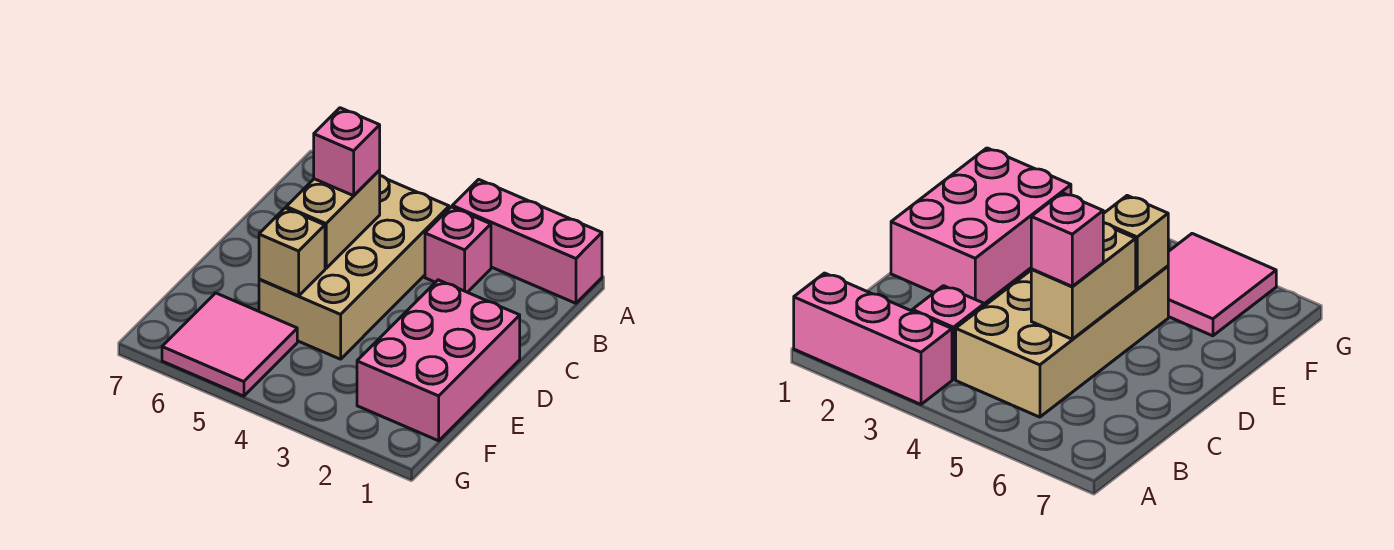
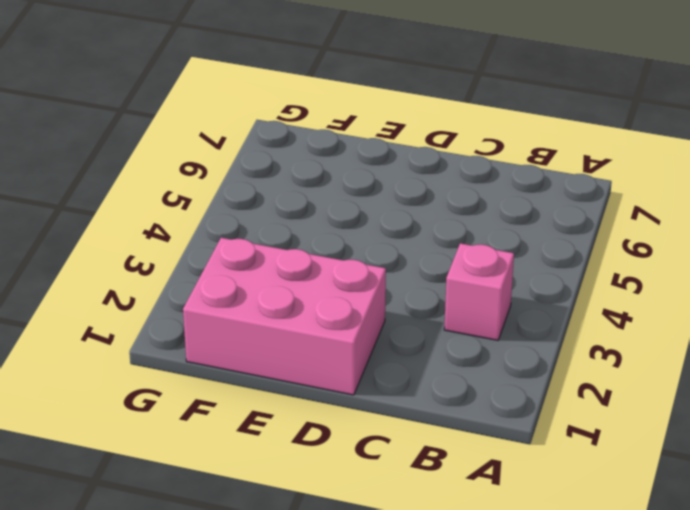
none -> pink 1x3 brick [452,179,602,303]
none -> tan 2x4 brick [259,176,449,359]

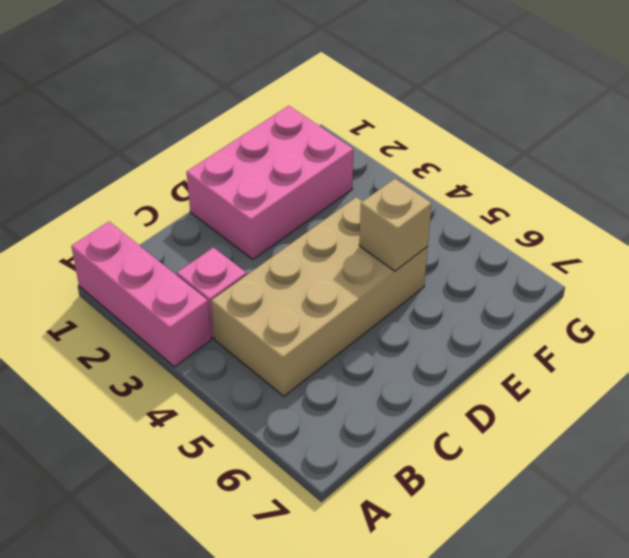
none -> pink 2x2 tile [162,293,297,396]
none -> tan 1x2 brick [286,170,380,268]

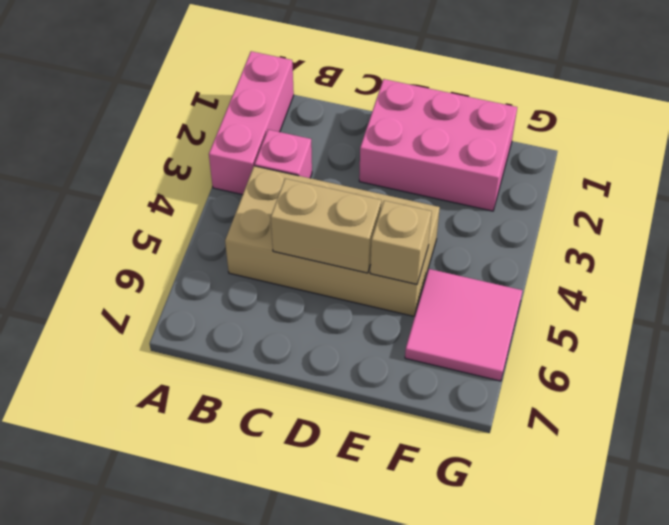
none -> pink 1x1 brick [314,108,380,196]

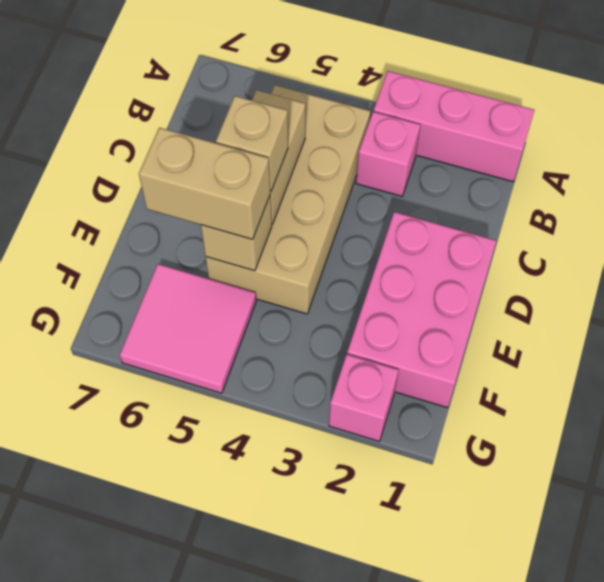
tan 1x1 brick [216,96,288,191] -> none
tan 1x2 brick [139,128,271,239] -> none
pink 1x1 brick [329,354,399,441] -> pink 1x1 brick moved to [314,108,380,196]

